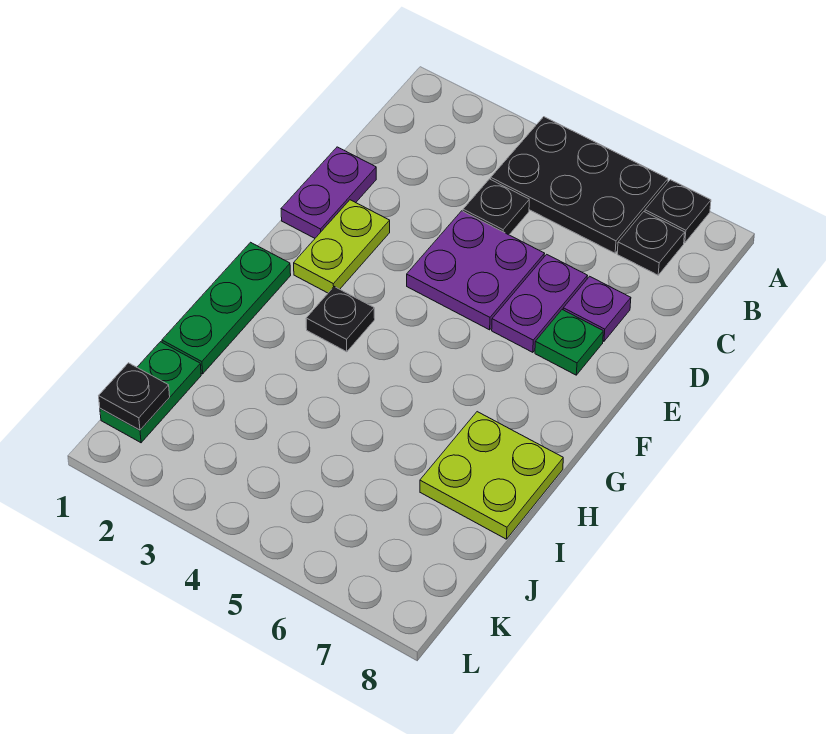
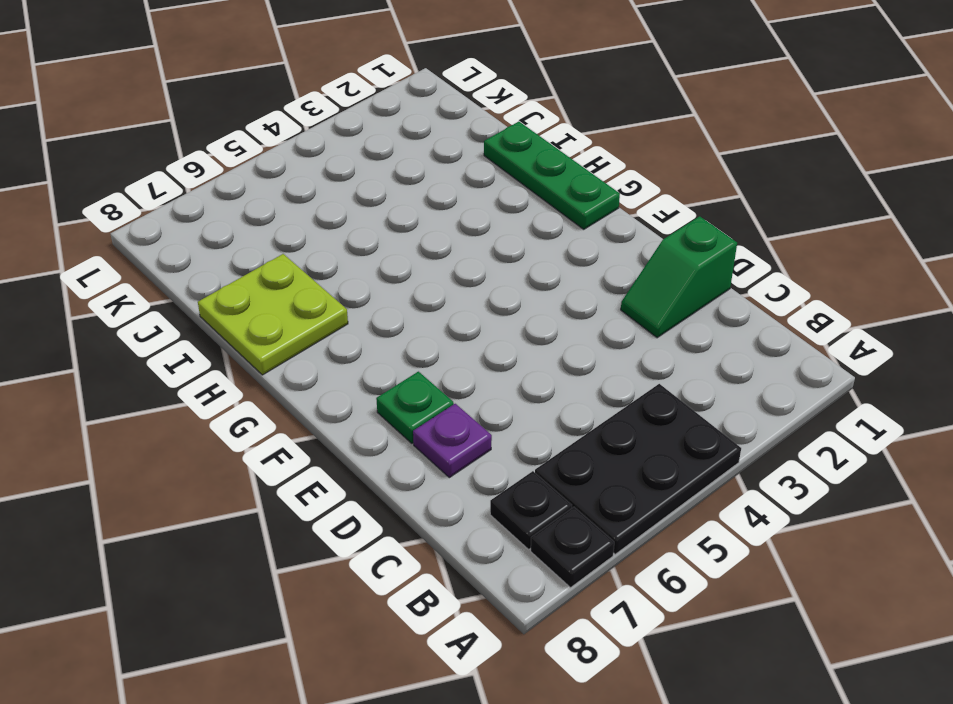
green 1x2 slope [621,216,737,338] -> purple 1x2 plate [281,147,376,238]
none -> black 1x1 plate [463,179,529,235]
none -> purple 2x2 plate [407,211,545,330]
none -> purple 1x2 plate [492,254,587,352]

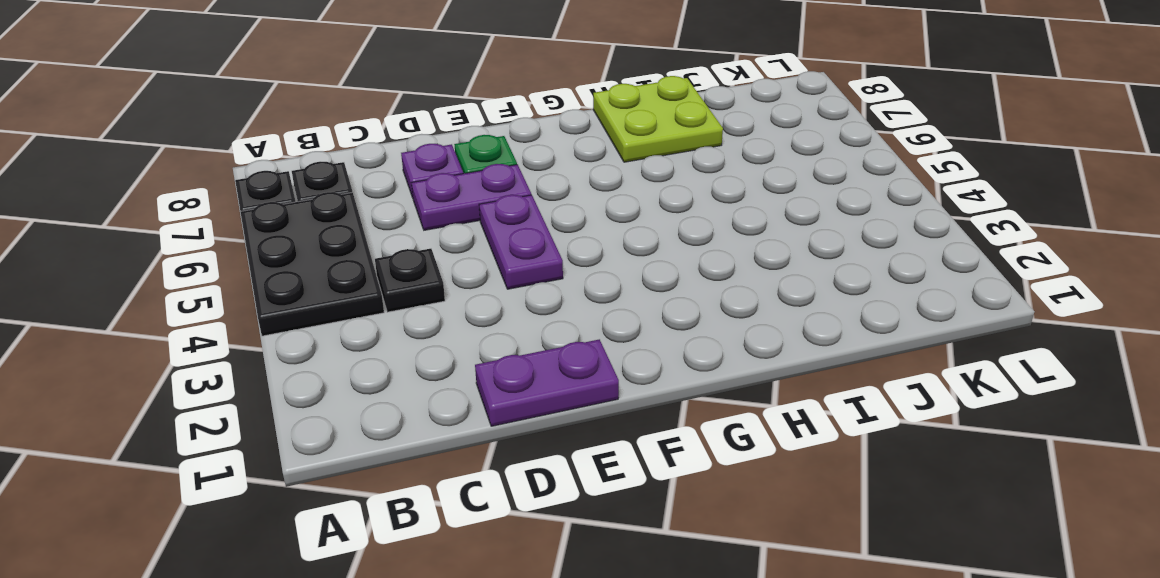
purple 1x2 plate [479,195,563,289] -> purple 2x2 plate [407,211,545,330]
none -> lime 1x2 plate [294,200,390,293]
none -> green 1x3 plate [162,242,291,374]
none -> black 1x1 plate [306,287,375,352]

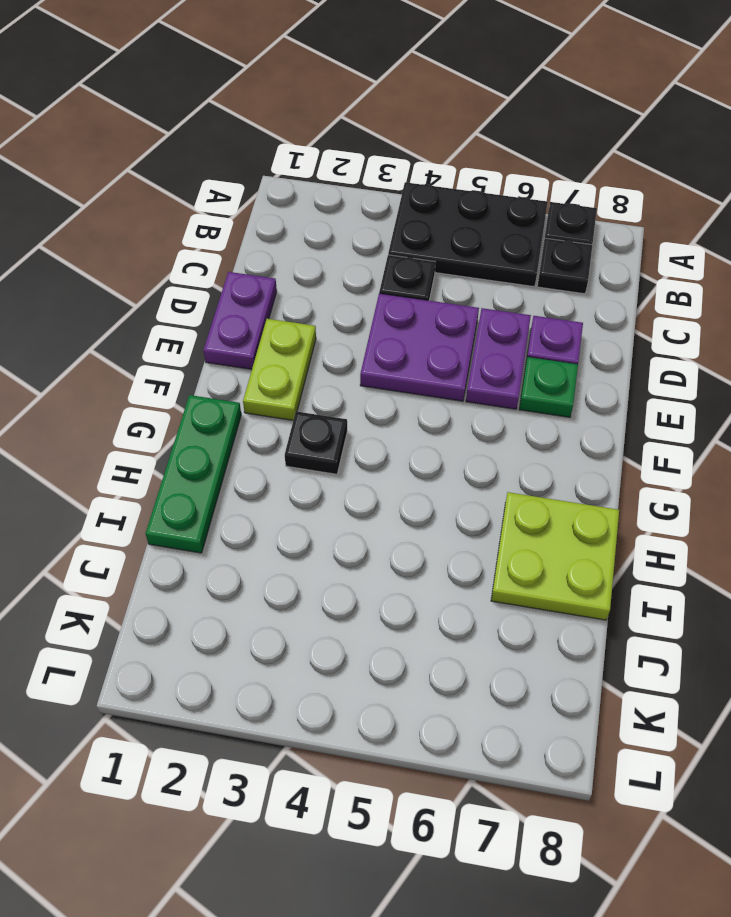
none -> green 1x2 plate [100,342,201,443]
none -> black 1x1 plate [99,363,170,430]

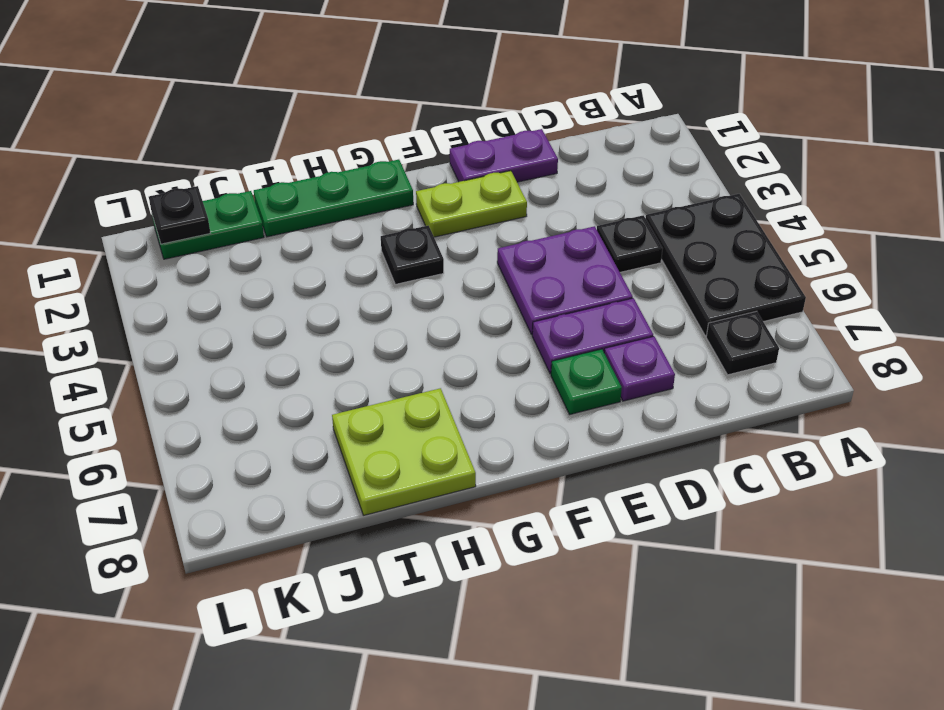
none -> black 1x1 plate [645,180,711,243]

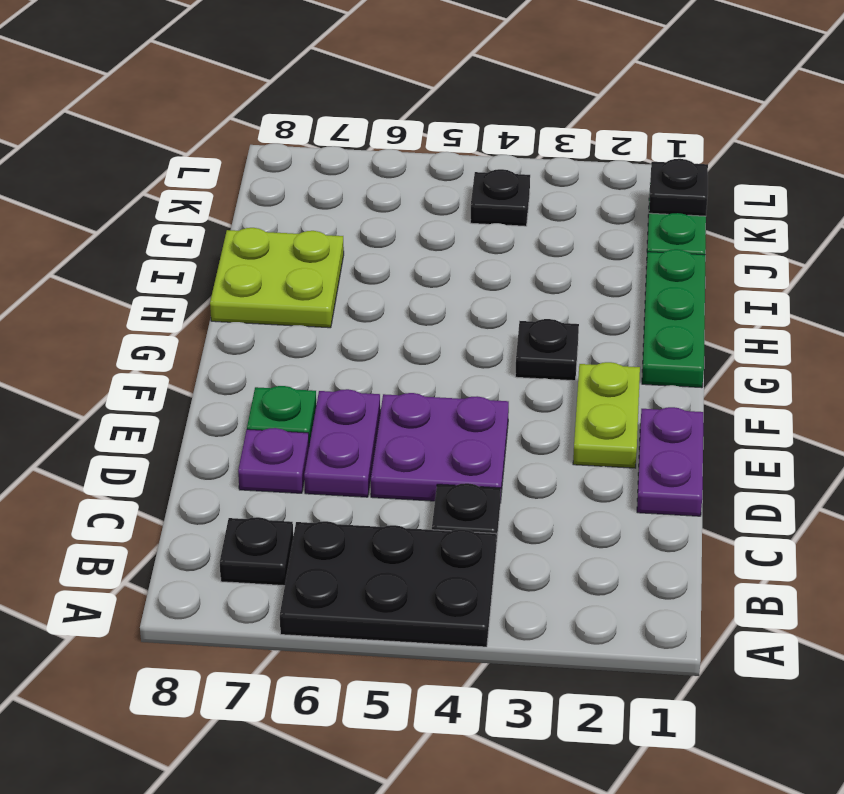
black 1x1 plate [470,169,530,226] -> black 1x1 plate moved to [645,180,711,243]

